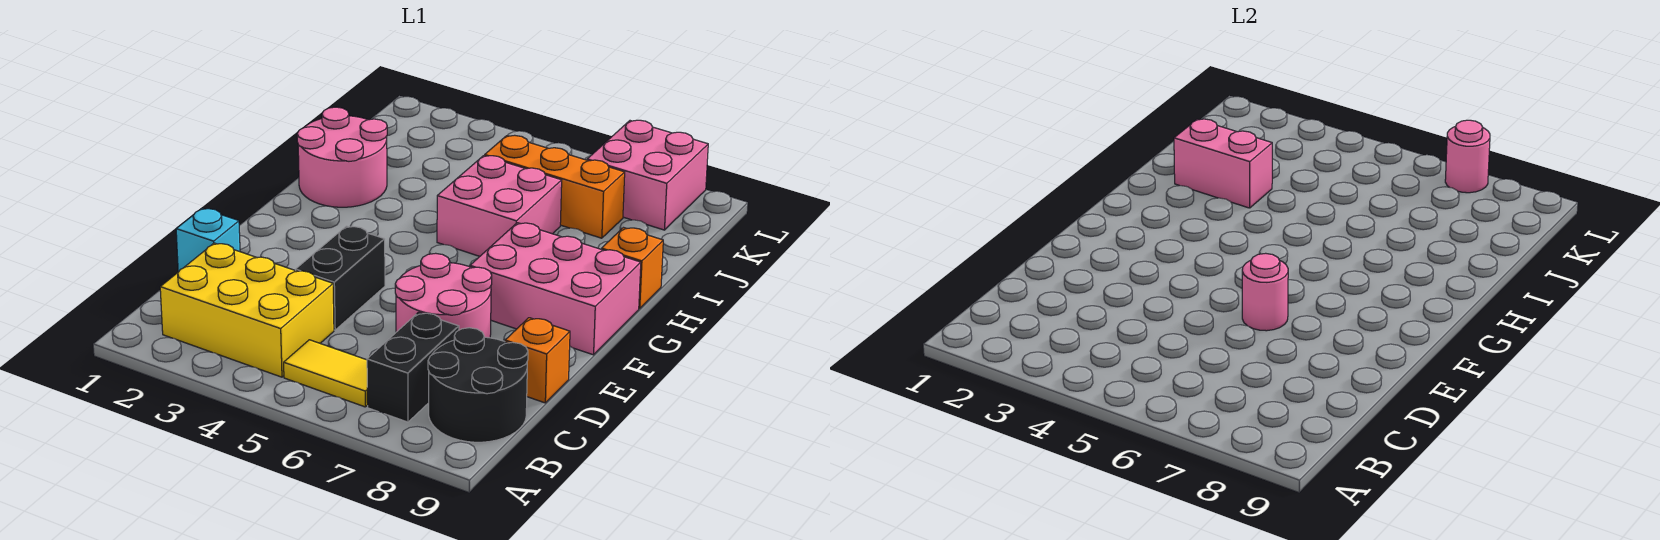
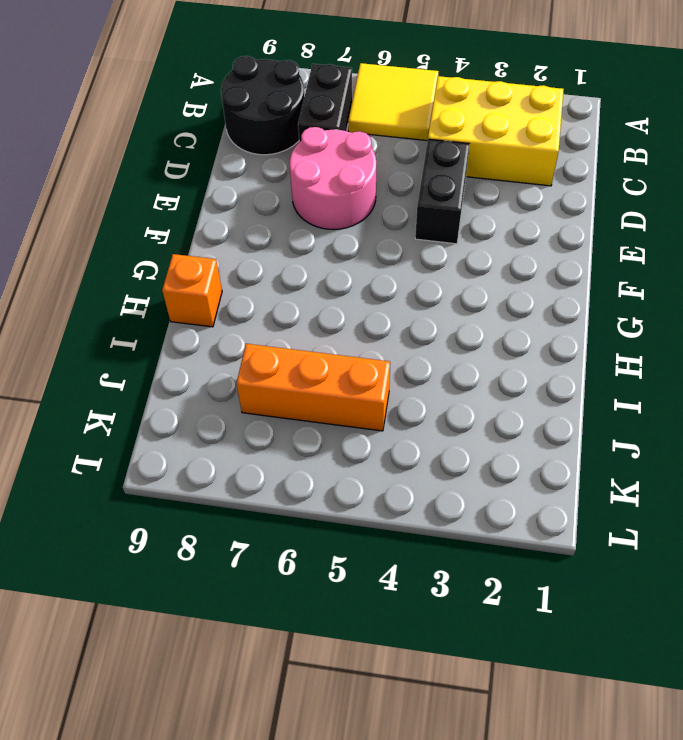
yellow 2x2 tile [348,63,439,141] -> yellow 1x2 tile [284,340,368,407]
none -> cyan 1x1 brick [176,208,240,272]
none -> orange 1x1 brick [505,318,570,403]
none -> pink 2x3 brick [470,223,641,355]

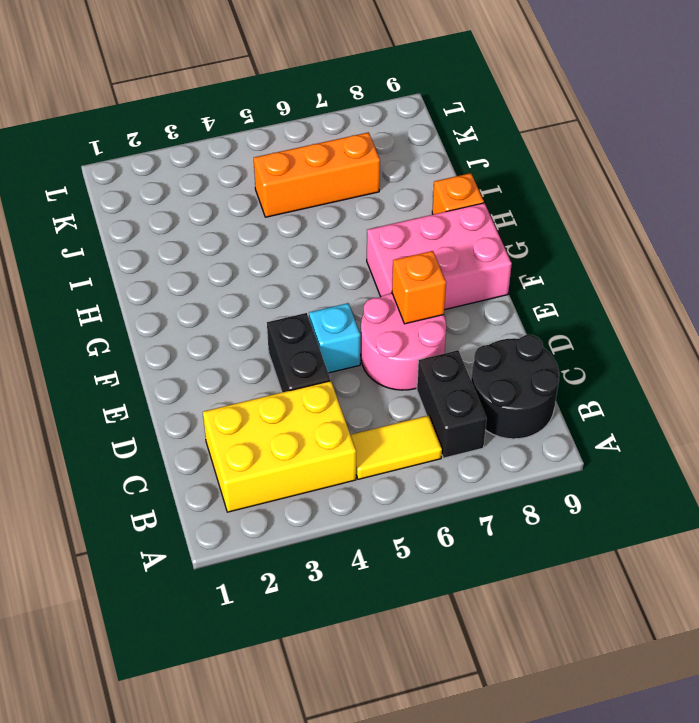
cyan 1x1 brick [309,303,360,373] -> cyan 1x1 brick moved to [176,208,240,272]
orange 1x1 brick [392,251,446,324] -> orange 1x1 brick moved to [505,318,570,403]
none -> pink 2x2 round brick [297,107,387,207]
none -> pink 2x2 brick [437,156,562,256]
none -> pink 2x2 brick [587,120,708,230]

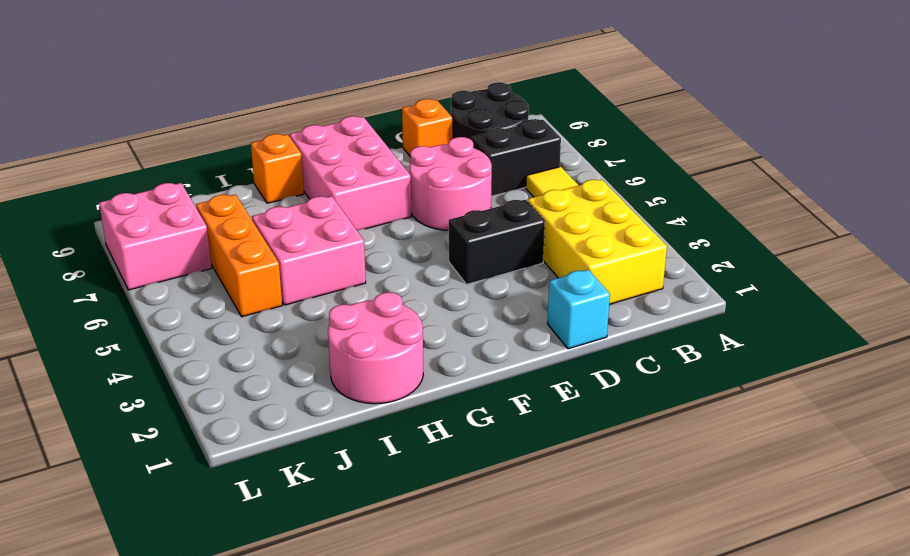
none -> pink 1x1 round brick [1242,253,1288,331]
none -> pink 1x2 brick [1174,119,1272,208]
none -> pink 1x1 round brick [1445,120,1490,193]

